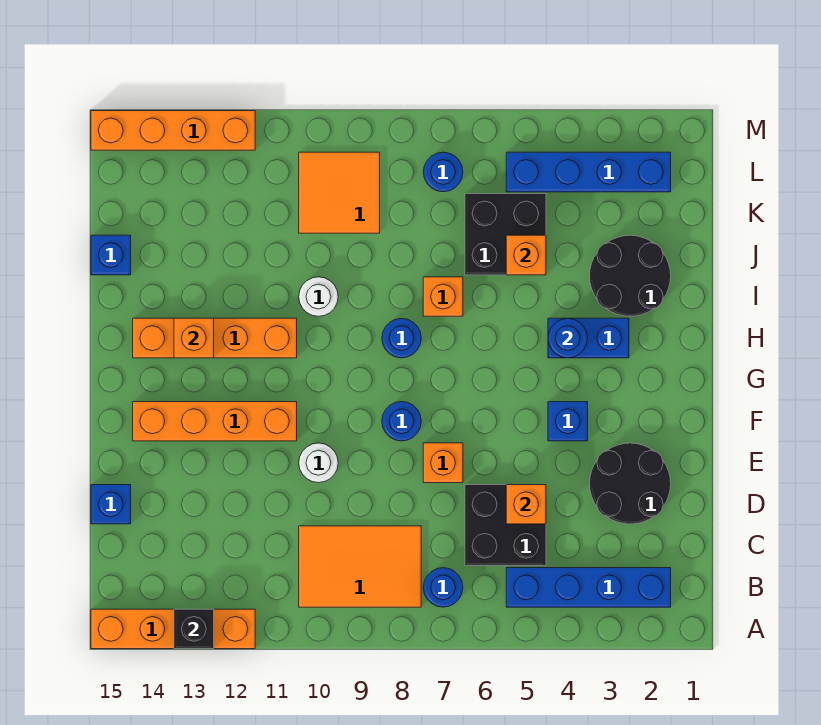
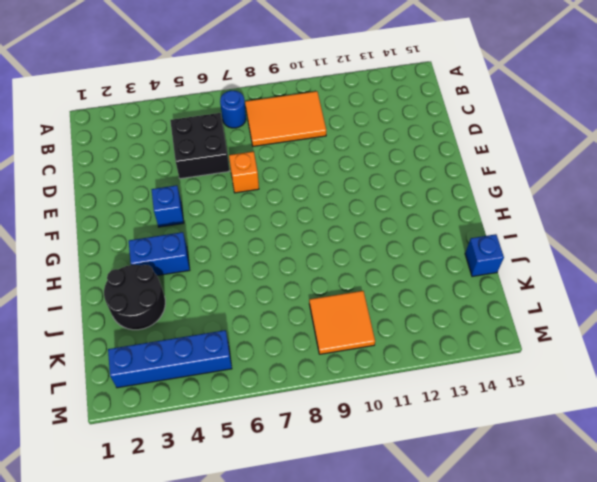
none -> orange 1x4 brick [91,609,255,649]
none -> blue 1x4 brick [506,568,671,607]
none -> black 2x2 round brick [590,443,671,524]

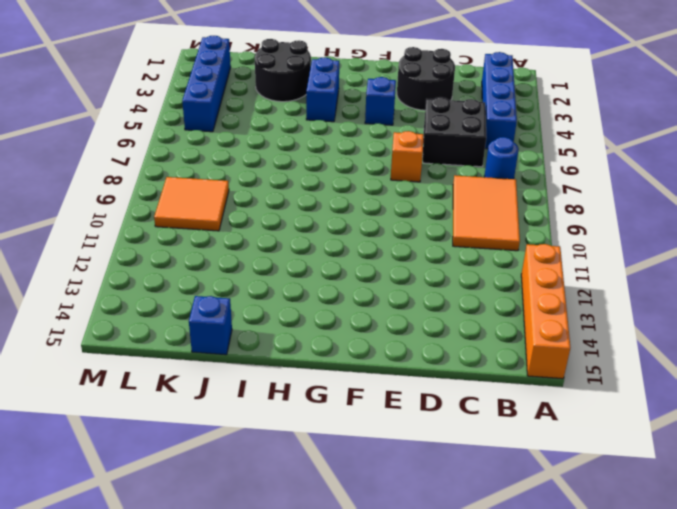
none -> blue 1x1 brick [91,485,131,524]
none -> white 1x1 round brick [299,443,338,483]
none -> blue 1x1 round brick [382,402,421,441]

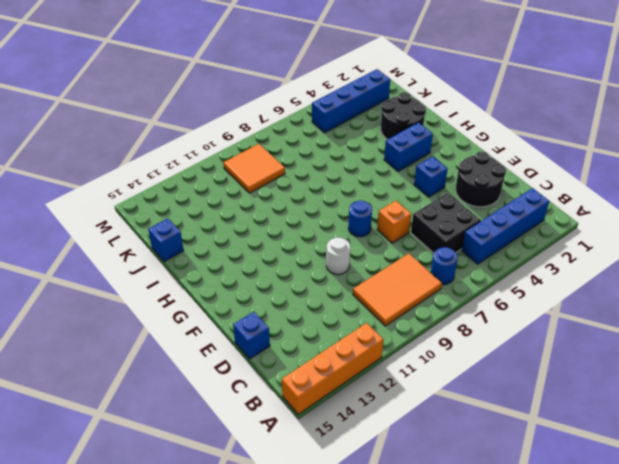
none -> orange 1x4 brick [133,402,297,441]
none -> blue 1x1 round brick [382,318,421,358]
none -> orange 1x4 brick [133,318,297,358]

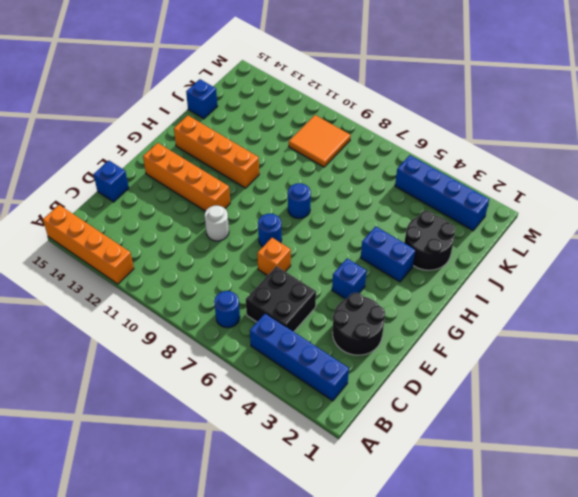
none -> orange 2x3 tile [299,526,421,607]
none -> orange 1x1 brick [423,277,463,316]
none -> white 1x1 round brick [299,277,338,316]

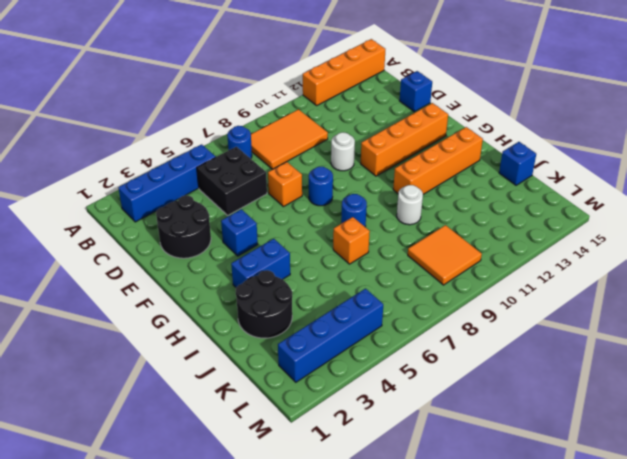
none -> black 2x2 brick [465,194,546,275]
none -> blue 1x1 round brick [423,152,463,192]
none -> orange 1x4 brick [91,111,255,150]

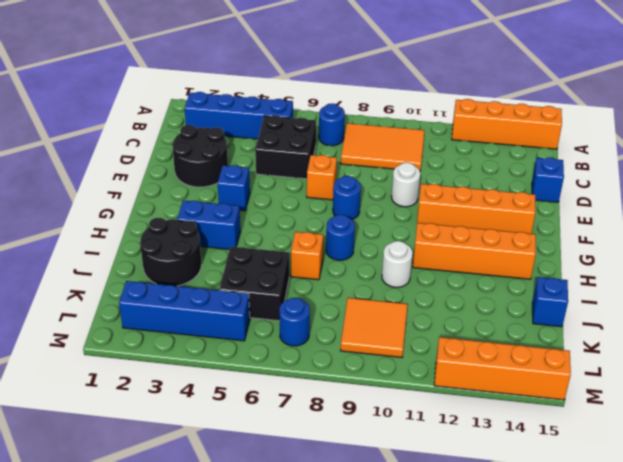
none -> black 1x1 brick [174,609,214,649]
none -> orange 1x1 brick [506,485,546,524]
none -> blue 1x1 round brick [548,318,587,358]

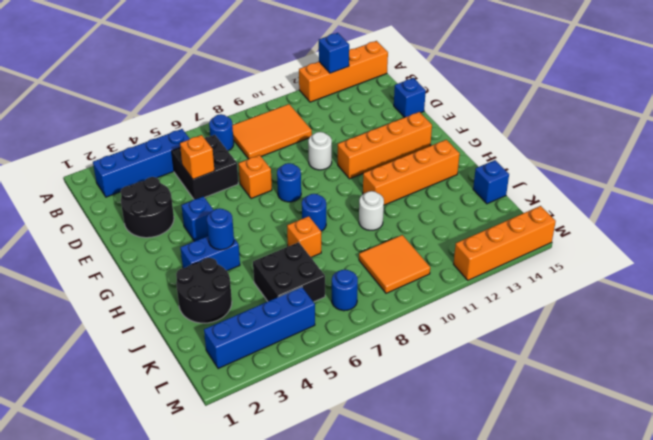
blue 1x1 brick [319,33,349,73] -> black 1x1 brick [174,609,214,649]
none -> orange 1x1 brick [174,318,214,358]
none -> orange 1x1 brick [506,235,546,275]

